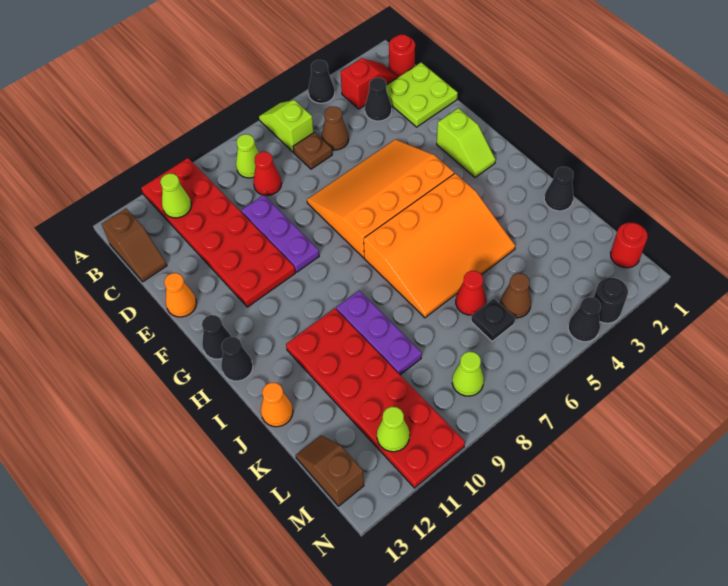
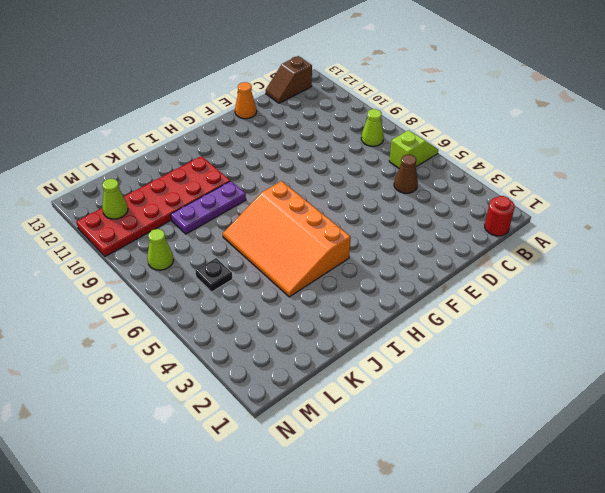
none -> black 1x1 cone [308,60,335,103]
none -> red 2x6 plate [141,158,295,307]
none -> red 1x2 slope [341,58,398,109]
none -> lime 2x2 plate [386,63,458,127]

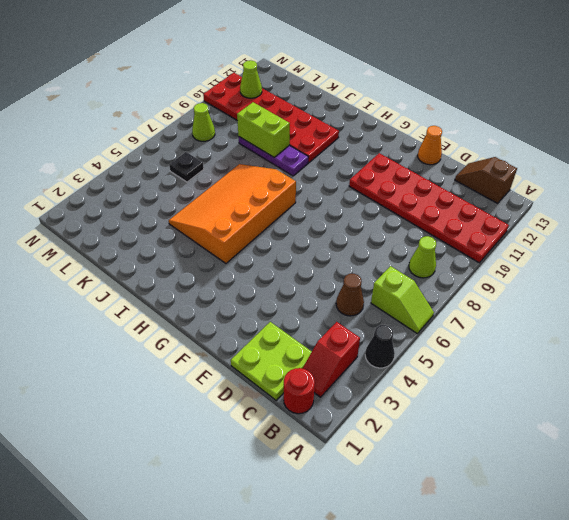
lime 1x2 brick [237,102,290,157] -> none
none -> black 1x1 cone [365,78,392,121]
none -> brown 1x1 plate [293,132,332,169]
none -> red 1x1 cone [253,152,282,195]
none -> purple 1x3 plate [241,195,319,272]

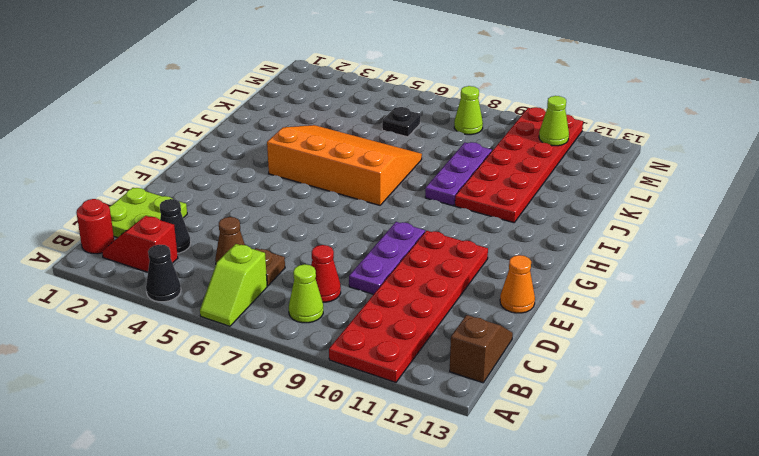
none -> orange 3x4 slope [307,139,454,258]
none -> lime 1x2 slope [437,108,495,177]
none -> black 1x1 cone [202,315,231,359]
none -> black 1x1 cone [221,337,253,381]

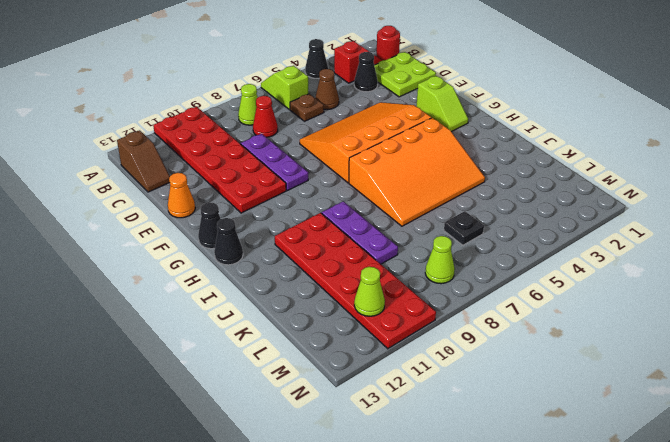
none -> black 1x1 cone [544,167,574,211]
none -> orange 1x1 cone [261,382,293,427]
none -> red 1x1 cone [456,271,486,315]
none -> brown 1x1 cone [500,273,531,318]

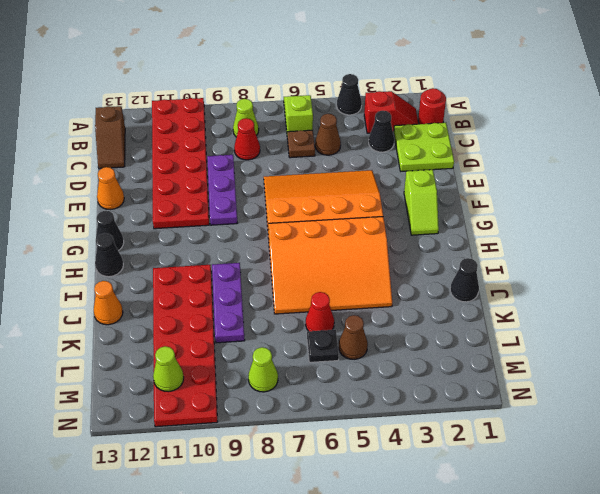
none -> brown 1x2 slope [296,435,364,506]
none -> red 1x1 round brick [611,222,648,268]
none -> black 1x1 round brick [594,277,628,323]
none -> black 1x1 cone [568,297,601,342]

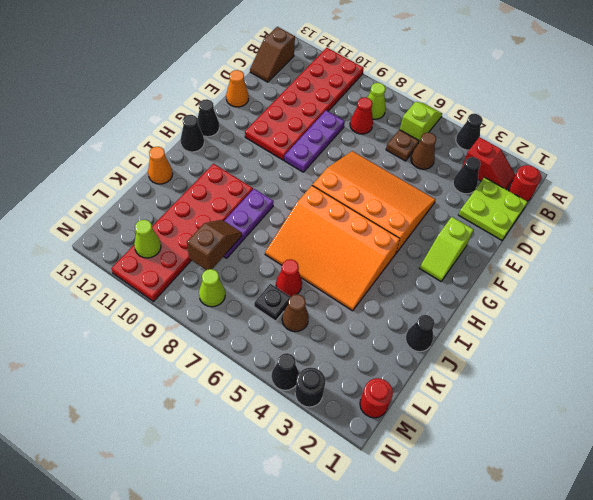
brown 1x2 slope [187,220,242,270] -> brown 1x2 slope moved to [296,435,364,506]
none -> lime 1x1 cone [160,173,191,218]

